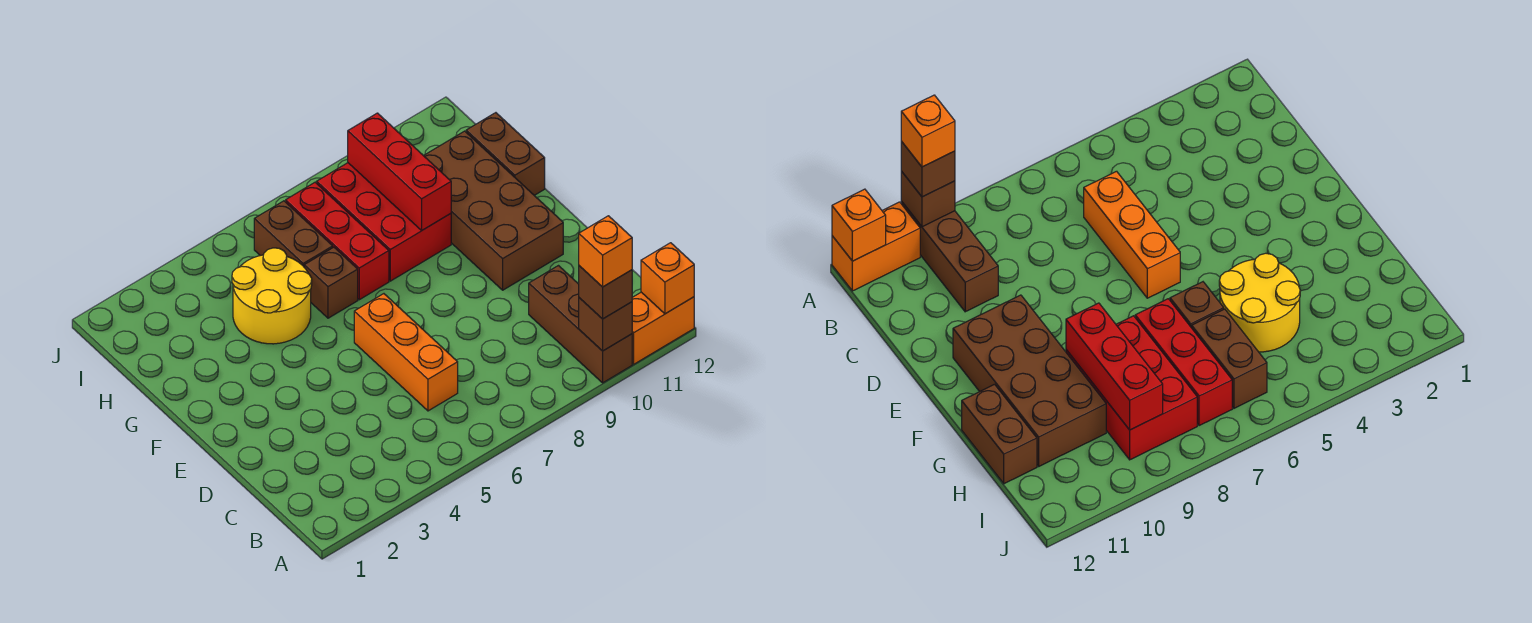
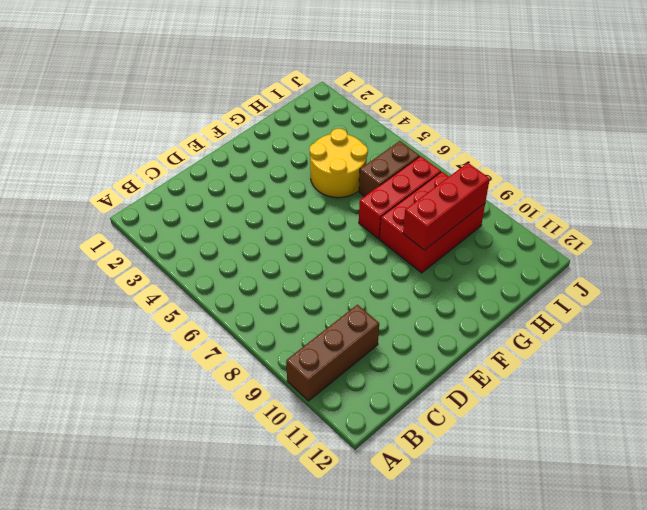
none -> orange 1x2 brick [632,292,694,364]
none -> orange 1x3 brick [354,294,458,411]
none -> brown 2x4 brick [424,131,563,290]

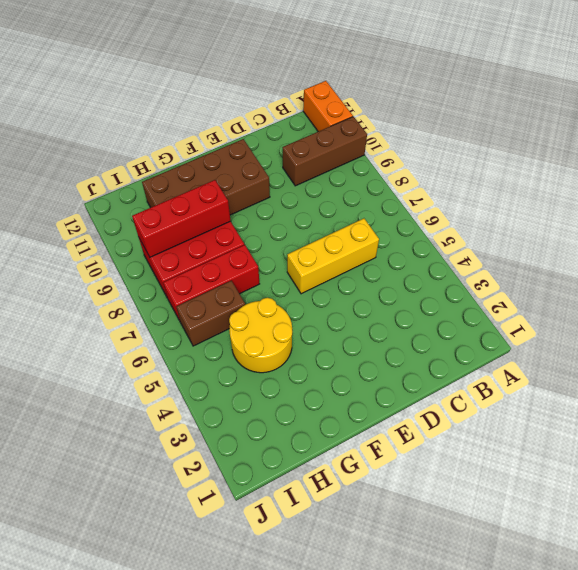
yellow 1x3 brick [287,218,379,294] -> orange 1x3 brick [354,294,458,411]
none -> brown 1x1 brick [304,247,358,318]
none -> brown 1x2 brick [466,113,545,195]
none -> brown 1x1 brick [579,298,632,351]

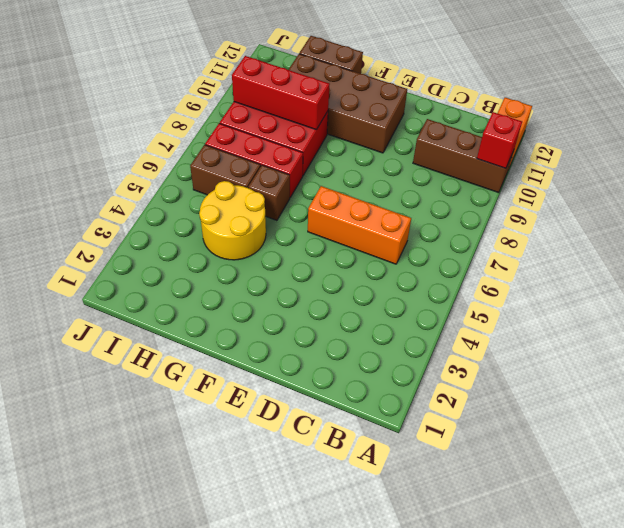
red 1x1 brick [477,112,522,168] -> brown 1x1 brick [579,298,632,351]
none -> orange 1x1 brick [641,243,694,314]
none -> brown 1x1 brick [579,266,632,319]
none -> orange 1x1 brick [579,216,632,287]

